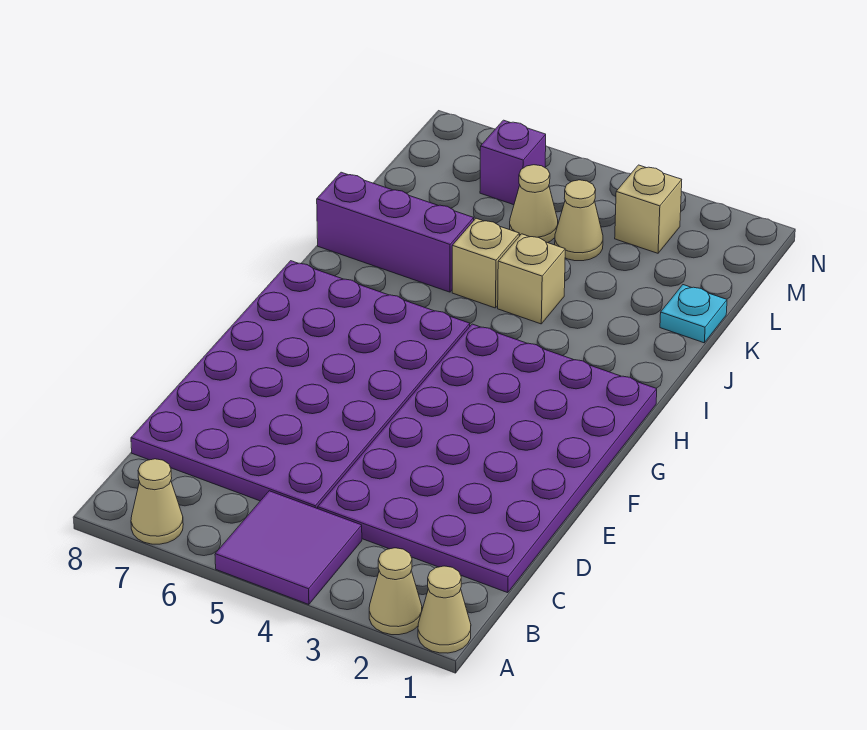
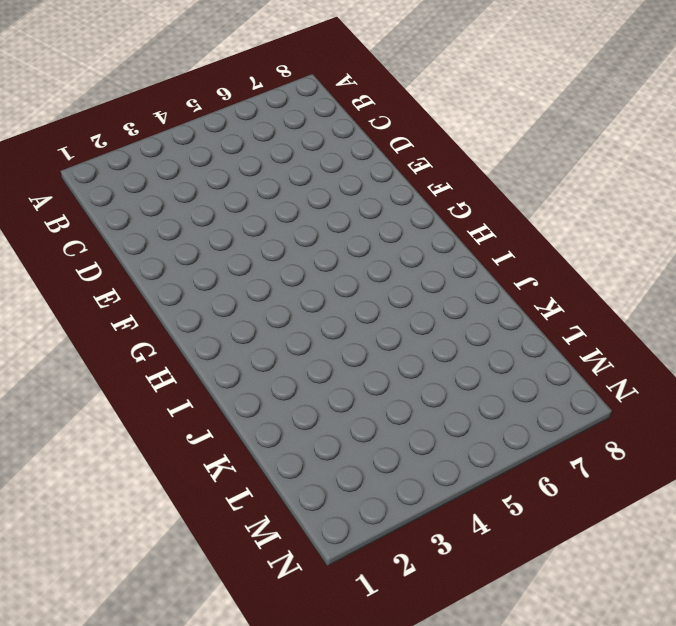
none -> tan 1x1 cone [418,566,471,653]
none -> tan 1x1 cone [369,548,422,635]
none -> purple 2x2 tile [215,491,362,605]

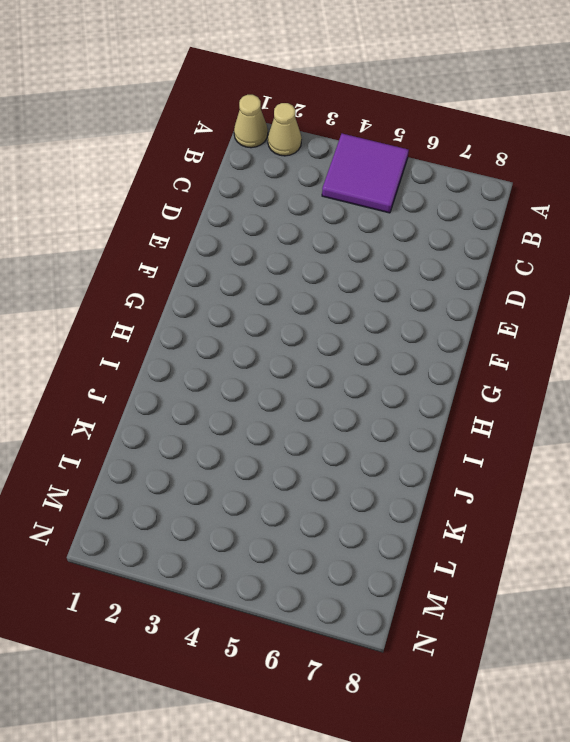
none -> tan 1x1 cone [131,459,183,544]
none -> purple 4x6 plate [318,324,657,593]
none -> purple 4x6 plate [131,261,470,509]

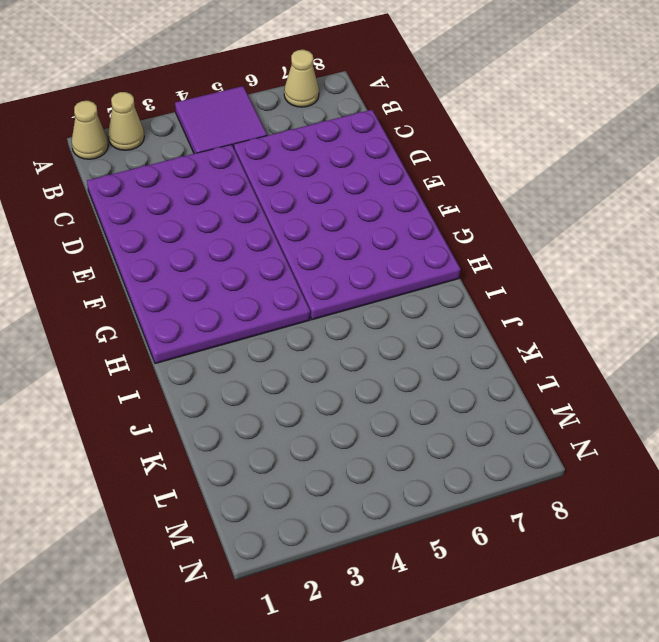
none -> tan 1x1 brick [498,234,565,324]
none -> tan 1x1 brick [452,218,519,308]
none -> purple 1x3 brick [317,172,474,292]

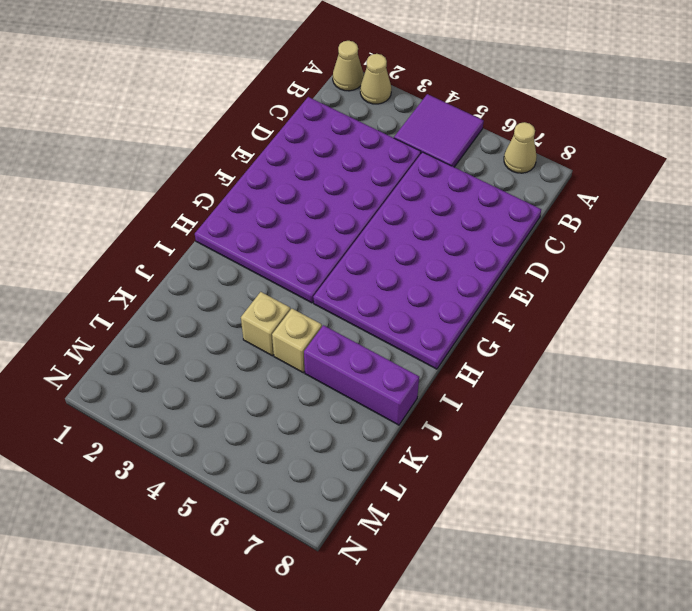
none -> cyan 1x1 plate [660,285,727,343]
none -> tan 1x1 cone [555,180,603,261]
none -> tan 1x1 cone [510,165,558,243]

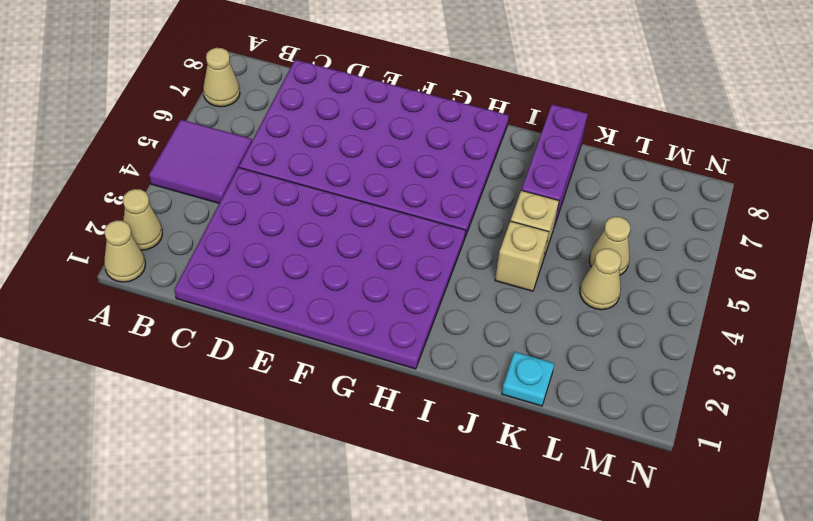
none -> tan 1x1 brick [615,165,682,253]
none -> purple 1x1 brick [480,120,546,205]

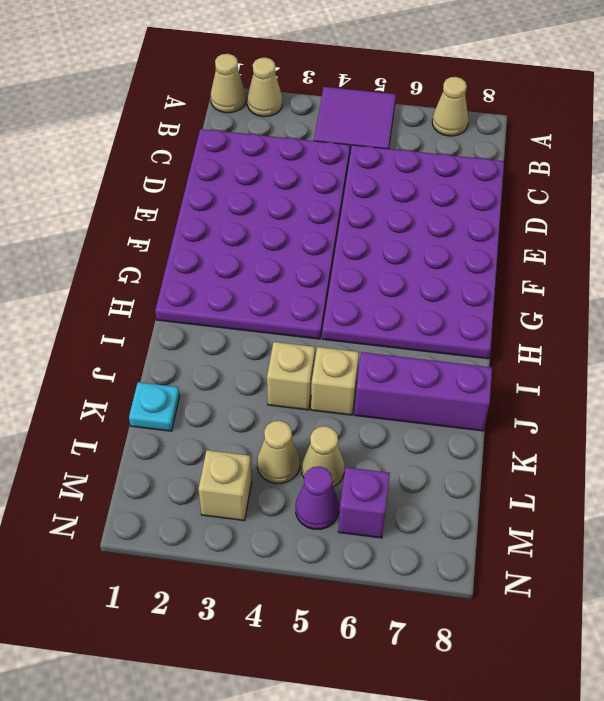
purple 1x1 cone [296,466,339,529] -> none

